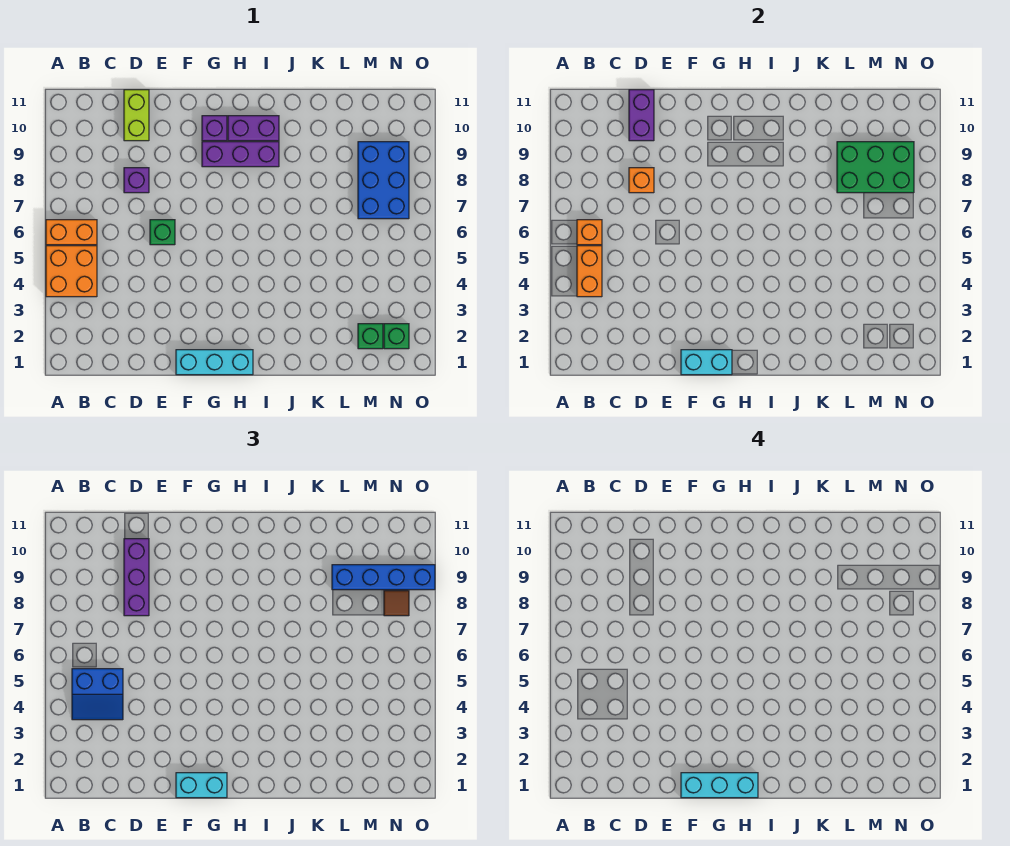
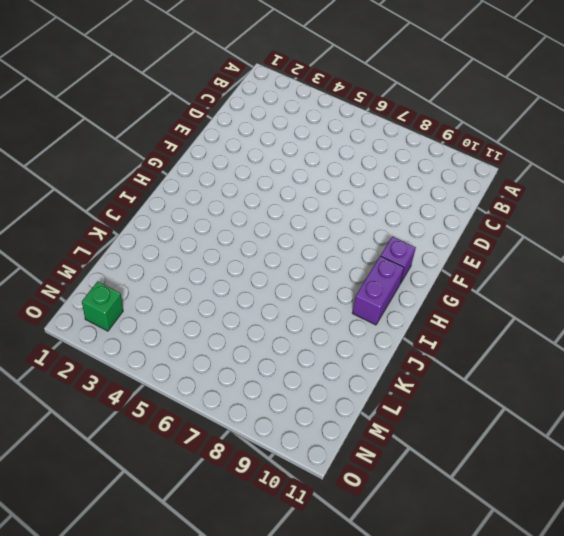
none -> orange 2x2 brick [46,246,97,297]
none -> orange 1x2 brick [46,220,97,245]
none -> purple 1x1 brick [124,168,149,193]

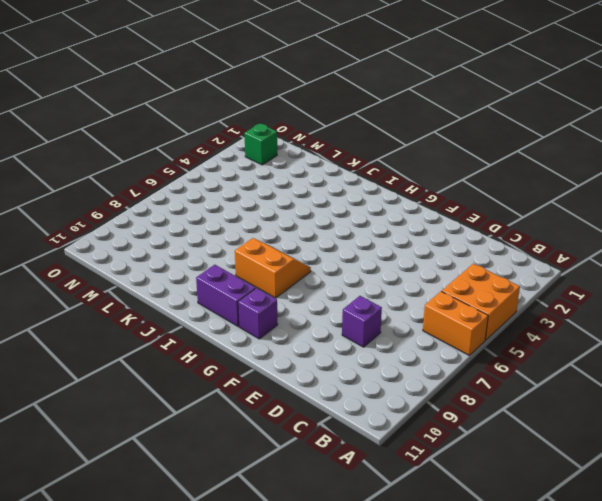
orange 2x2 slope [235,238,311,298] -> none
none -> lime 1x2 brick [124,90,149,141]
none -> green 1x1 brick [150,220,175,245]
none -> cyan 1x3 brick [176,350,253,375]

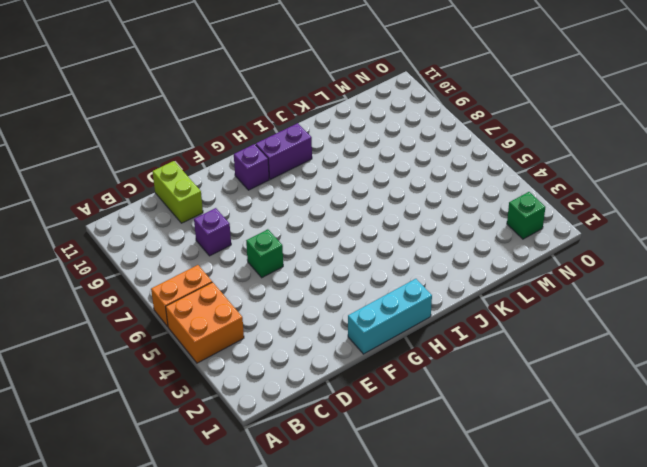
none -> purple 1x3 brick [202,142,279,167]
none -> green 1x1 brick [358,324,383,349]
none -> blue 2x3 brick [358,142,409,219]

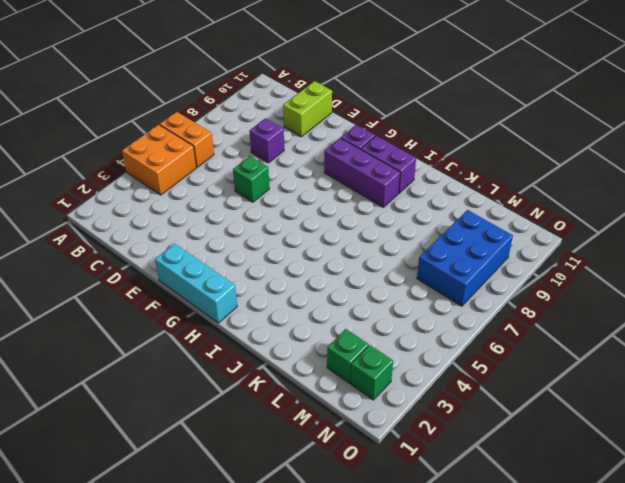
none -> orange 1x2 brick [577,246,602,297]
none -> orange 1x1 brick [577,220,602,245]
none -> orange 1x1 brick [629,168,654,193]

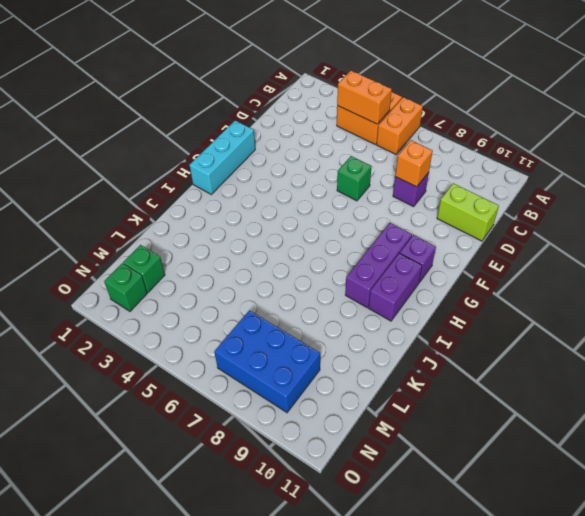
none -> orange 1x1 brick [577,220,602,245]
none -> purple 1x2 brick [629,90,654,141]
none -> cyan 1x2 brick [681,350,732,375]

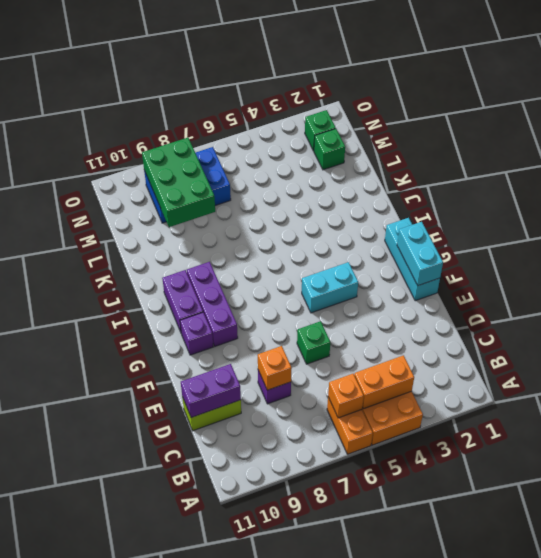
cyan 1x2 brick [302,262,358,313] -> cyan 1x2 brick turned to [176,773,227,798]
none -> blue 2x2 slope [72,669,123,720]
none -> purple 1x3 brick [124,539,149,616]
none -> blue 1x4 brick [332,565,435,590]

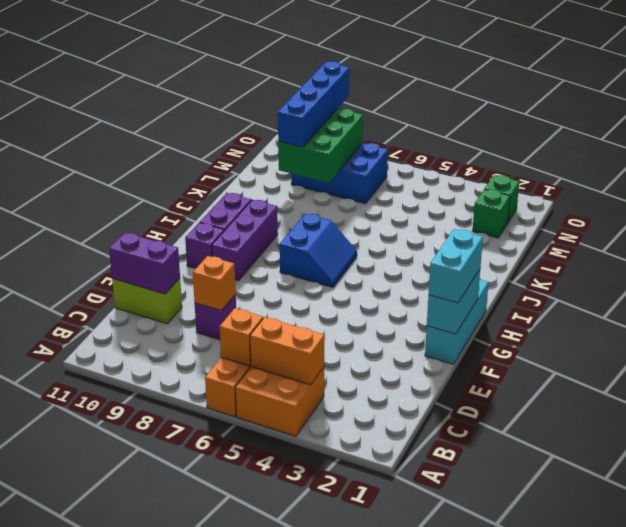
blue 2x2 slope [280,214,357,287] -> blue 2x2 slope moved to [72,669,123,720]
none -> green 1x1 brick [150,220,175,245]
none -> purple 1x3 brick [124,539,149,616]
none -> brown 1x1 tile [384,591,409,616]

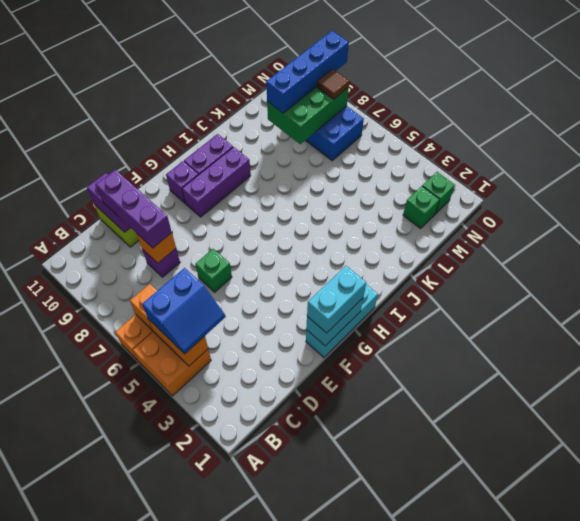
none -> cyan 1x3 brick [681,773,758,798]

